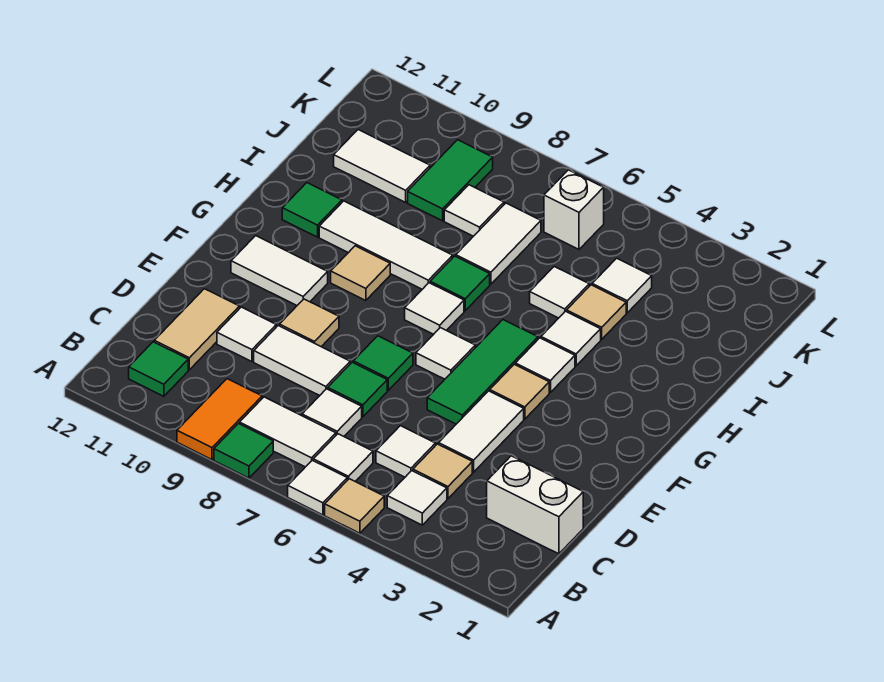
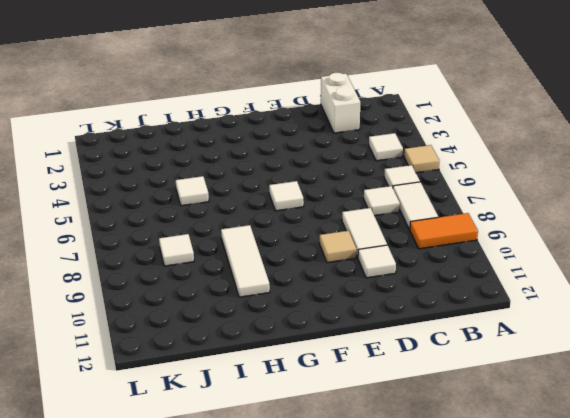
none -> white 1x1 tile [288,460,347,515]
none -> green 1x1 tile [214,424,273,478]
none -> green 1x1 tile [129,342,188,396]
none -> tan 1x1 tile [413,444,472,499]

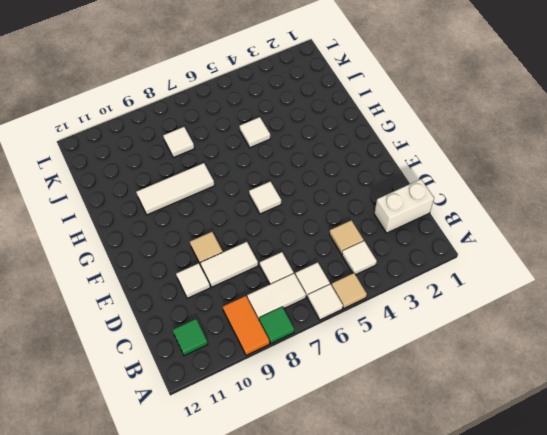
none -> white 1x1 tile [376,426,436,477]
none -> tan 1x2 tile [154,289,239,370]
none -> white 1x2 tile [439,391,524,472]
none -> green 1x1 tile [328,362,387,417]

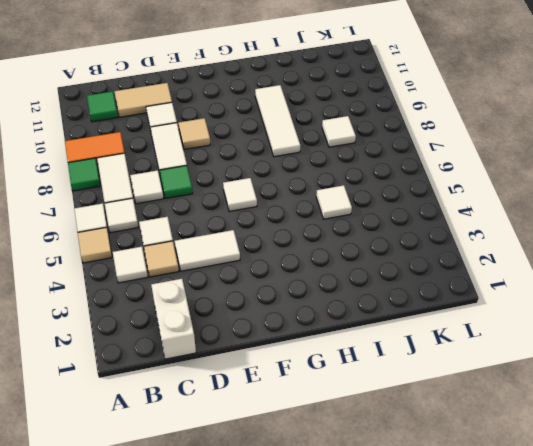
none -> green 1x3 tile [427,320,538,424]
none -> green 1x1 tile [353,336,413,390]
none -> tan 1x1 tile [490,364,549,419]
none -> white 1x2 tile [231,236,328,305]

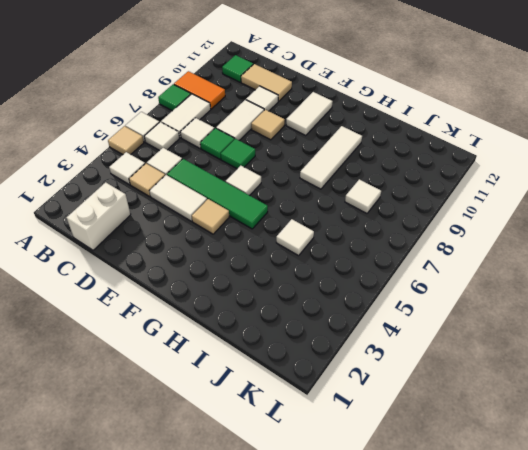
green 1x4 tile [167,159,268,229] -> green 1x3 tile [427,320,538,424]
none -> white 1x1 tile [515,338,575,392]
none -> white 1x1 tile [405,283,464,334]
none -> tan 1x1 tile [331,246,390,301]
none -> white 1x1 tile [541,311,601,366]

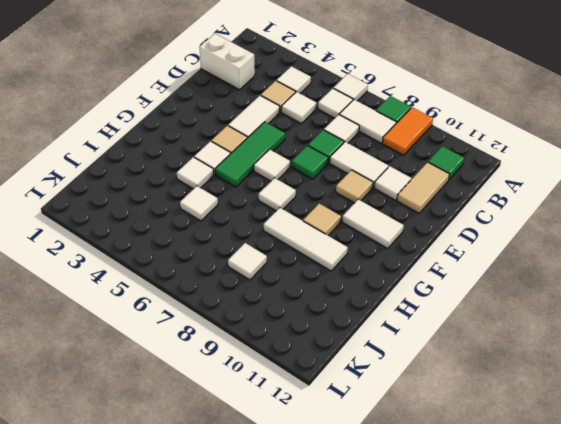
none -> tan 1x1 tile [325,479,384,533]
none -> green 1x1 tile [430,256,490,311]
none -> green 1x1 tile [282,183,342,237]
none -> tan 1x1 tile [567,285,626,339]

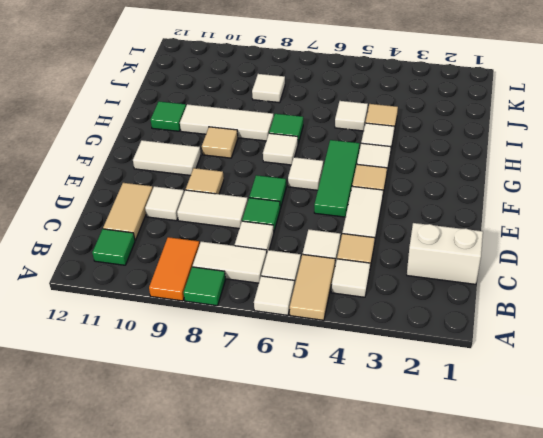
tan 1x2 tile [290,254,335,320] -> tan 1x1 tile [325,479,384,533]
none -> white 1x2 tile [456,203,541,284]
none -> white 1x1 tile [592,258,652,313]
none -> green 1x2 tile [408,140,493,221]
none -> white 1x2 tile [334,130,430,202]

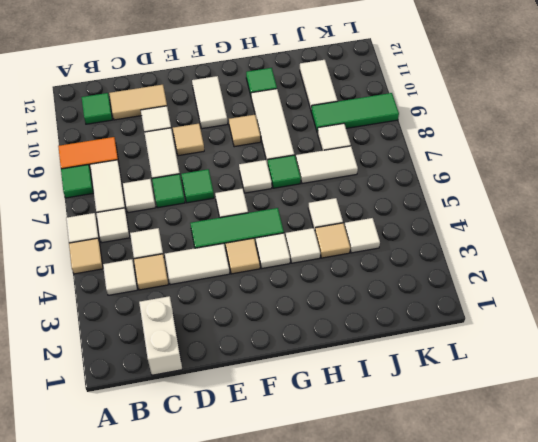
green 1x3 tile [311,93,399,133] -> green 1x2 tile [408,140,493,221]
none -> white 1x1 brick [544,170,604,249]

